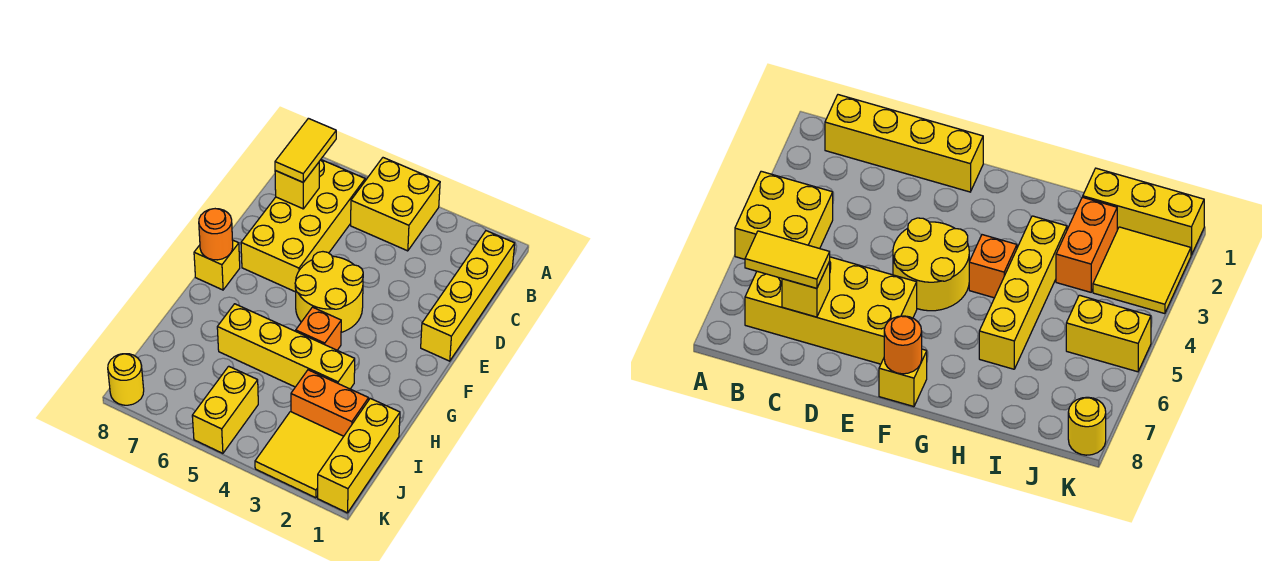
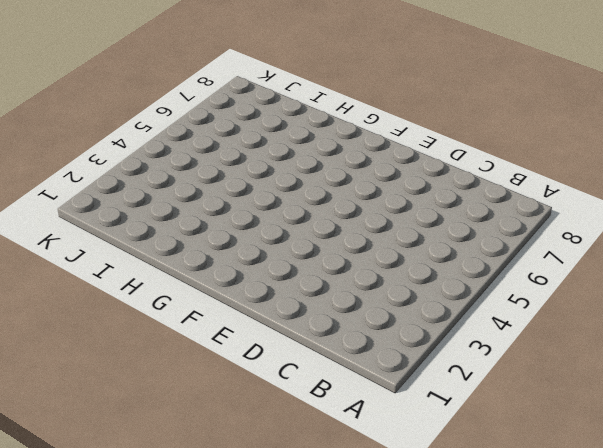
none -> yellow 2x2 brick [351,158,440,251]
none -> yellow 1x4 brick [421,231,515,361]
none -> yellow 2x4 brick [241,160,365,292]

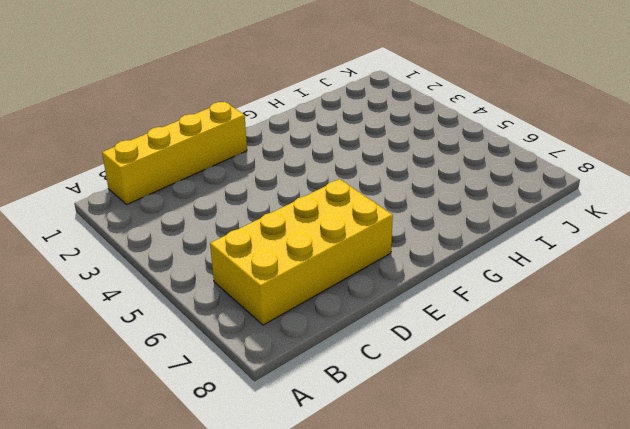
none -> yellow 2x2 brick [351,158,440,251]
none -> yellow 2x2 round brick [295,252,363,332]
none -> yellow 1x1 brick [194,240,240,290]

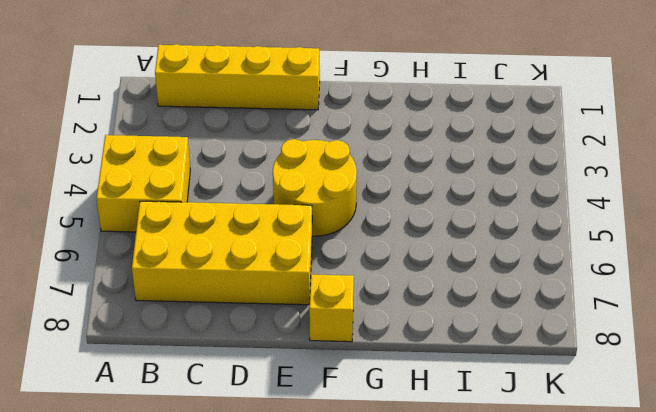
none -> orange 1x1 brick [296,307,341,350]
none -> yellow 1x4 brick [217,304,355,389]
none -> yellow 1x3 brick [318,398,400,513]

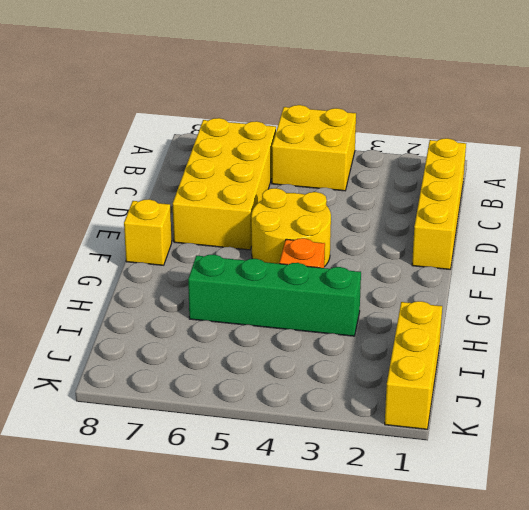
green 1x4 brick [188,255,361,336] -> yellow 1x4 brick [217,304,355,389]
none -> orange 1x2 brick [291,370,369,436]
none -> yellow 2x2 tile [255,412,344,498]
none -> yellow 1x2 brick [192,366,258,453]

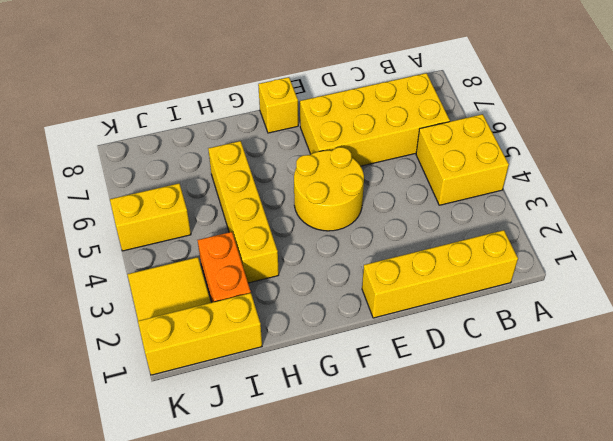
none -> orange 1x1 brick [296,307,341,350]
none -> yellow 1x1 round brick [108,354,144,405]
none -> yellow 1x1 brick [275,163,319,209]

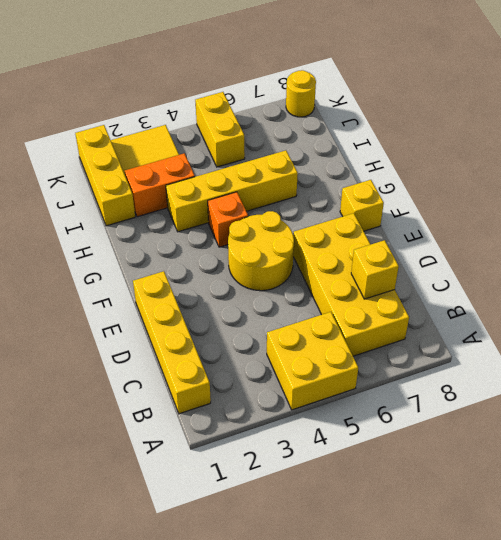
none -> orange 1x1 round brick [199,209,233,260]
none -> yellow 1x2 tile [275,118,336,182]

